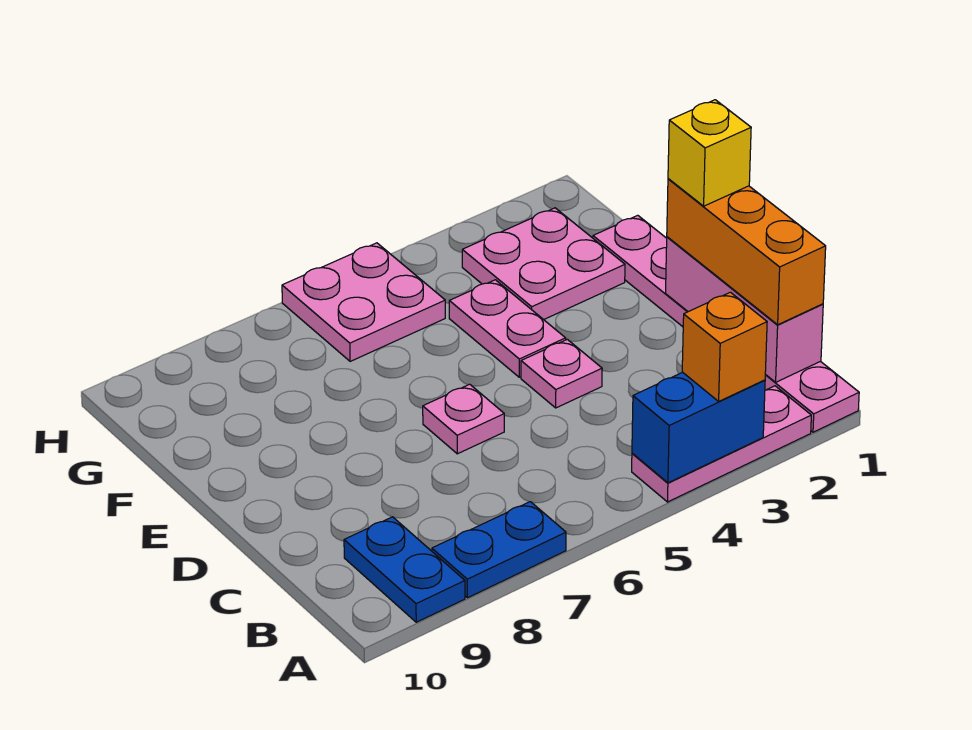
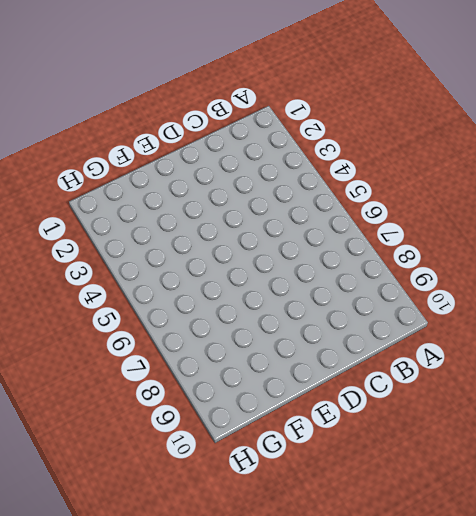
none -> pink 1x6 plate [593,215,859,432]
none -> pink 1x3 plate [632,386,811,502]
none -> blue 1x2 plate [432,502,566,598]

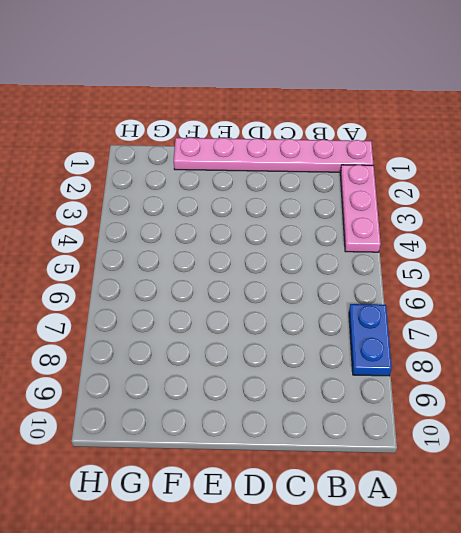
none -> blue 1x2 plate [344,517,465,622]
none -> pink 1x1 plate [521,339,602,408]
none -> pink 1x1 plate [423,384,504,454]

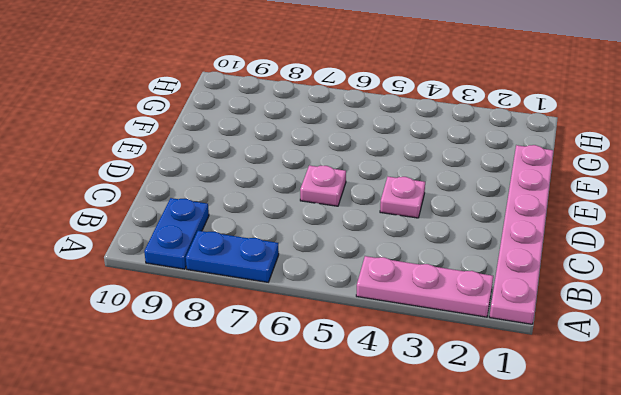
none -> pink 1x2 plate [449,280,566,377]
none -> pink 2x2 plate [462,208,625,320]
none -> pink 2x2 plate [282,243,445,361]

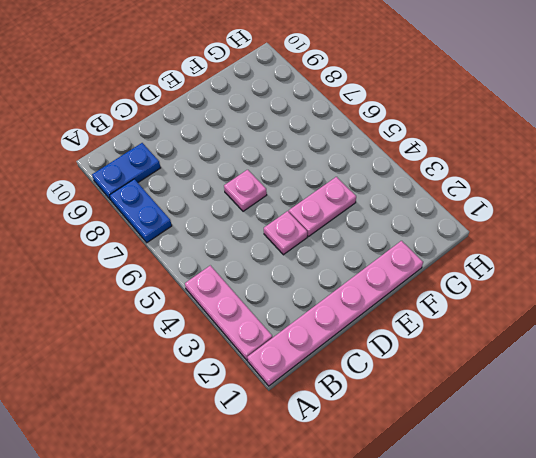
none -> pink 2x2 plate [462,208,625,320]
none -> pink 2x2 plate [282,243,445,361]
none -> blue 1x2 brick [632,372,765,483]

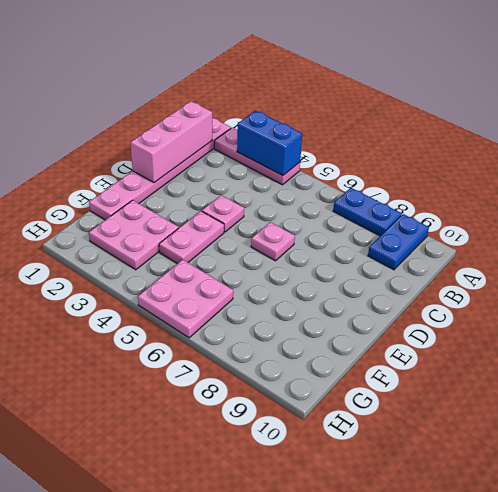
none -> orange 1x1 brick [682,292,767,401]
none -> orange 1x3 brick [667,179,826,325]
none -> yellow 1x1 brick [668,100,751,206]

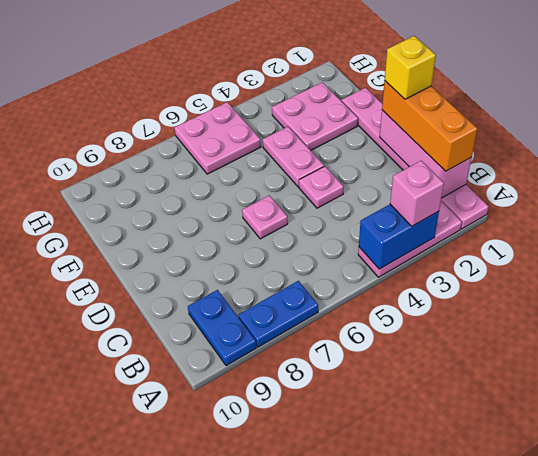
pink 1x1 brick [390,161,444,226] -> orange 1x1 brick [682,292,767,401]

